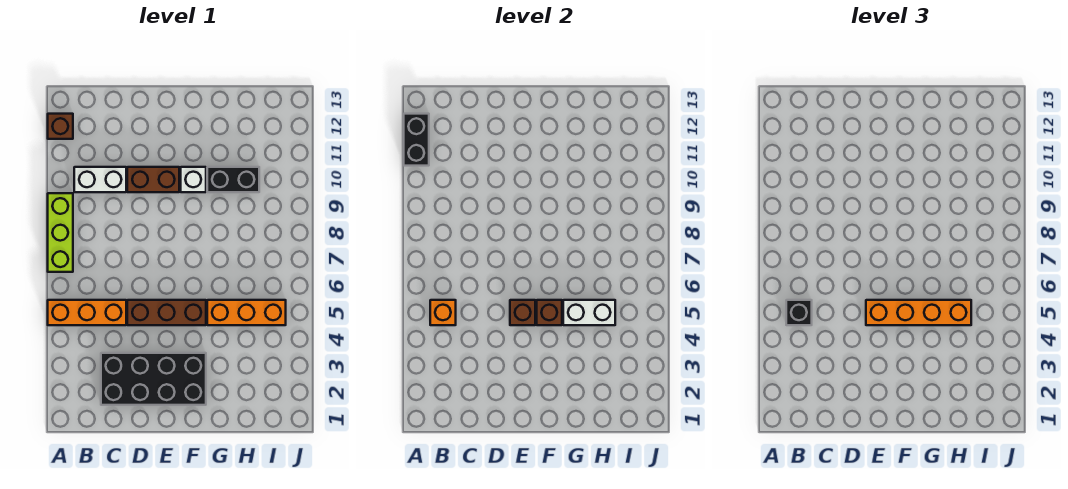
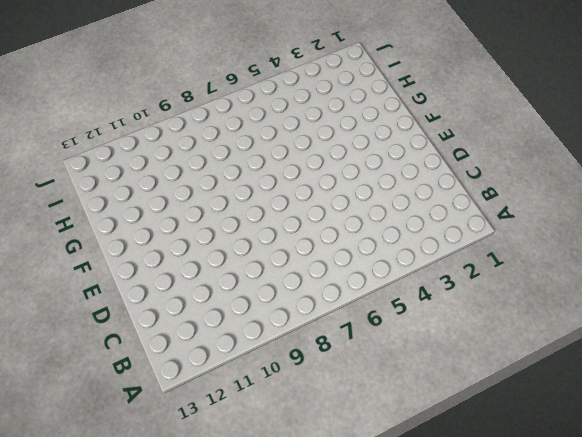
none -> orange 1x3 brick [48,300,126,325]
none -> lime 1x3 brick [48,193,73,272]
none -> brown 1x1 brick [48,114,73,139]

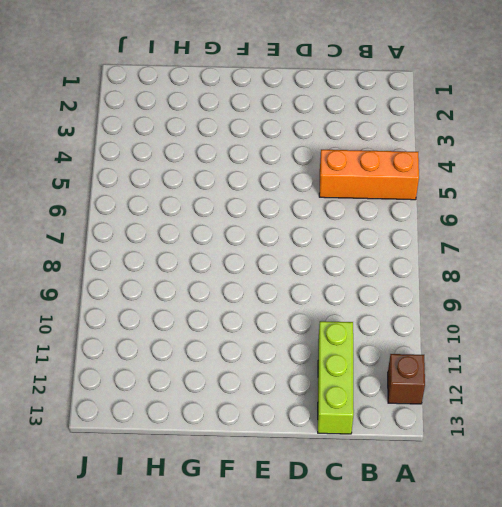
lime 1x3 brick [318,321,354,434] -> lime 1x3 brick moved to [48,193,73,272]
none -> white 1x2 brick [74,167,126,192]
none -> black 2x4 brick [101,353,206,405]
none -> brown 1x3 brick [127,300,206,325]

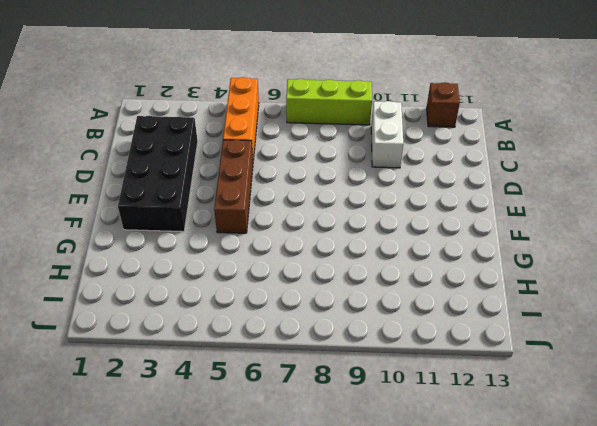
none -> brown 1x2 brick [127,167,179,192]
none -> white 1x1 brick [181,167,206,192]
none -> orange 1x3 brick [207,300,286,325]

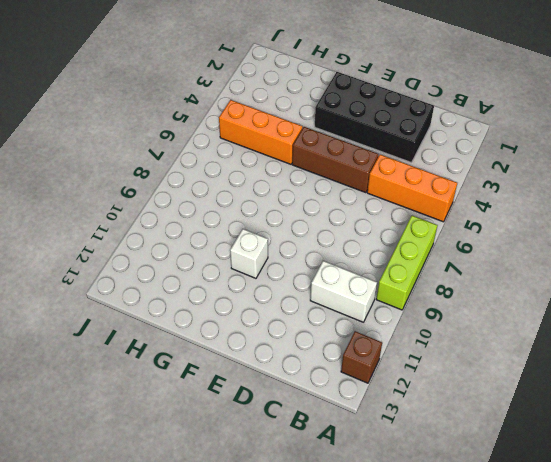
none -> brown 1x2 brick [127,167,179,192]
none -> black 1x2 brick [207,167,259,192]
none -> black 1x2 brick [404,114,429,166]

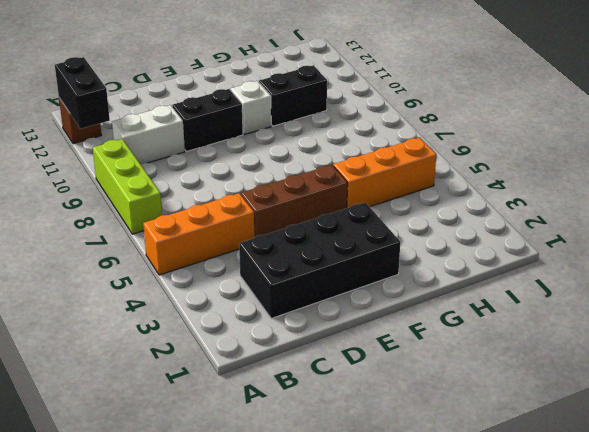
black 1x2 brick [172,89,243,151] -> brown 1x2 brick [127,167,179,192]
none -> orange 1x1 brick [430,300,456,325]
none -> brown 1x1 brick [510,300,535,325]
none -> brown 1x1 brick [537,300,562,325]

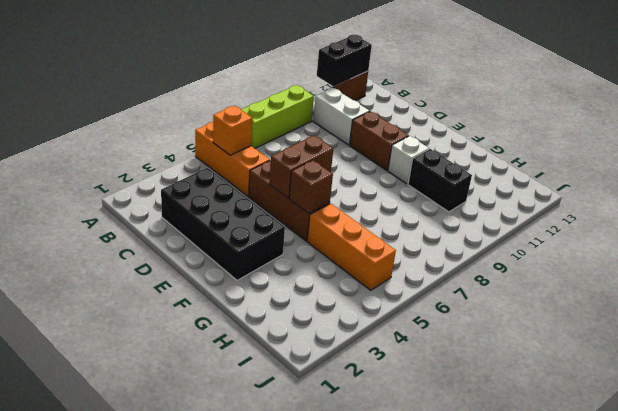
brown 1x2 brick [269,135,334,198] -> brown 1x1 brick [510,300,535,325]
none -> white 1x2 brick [563,300,615,325]
none -> black 1x1 brick [786,300,812,325]
none -> orange 1x4 brick [866,300,971,325]

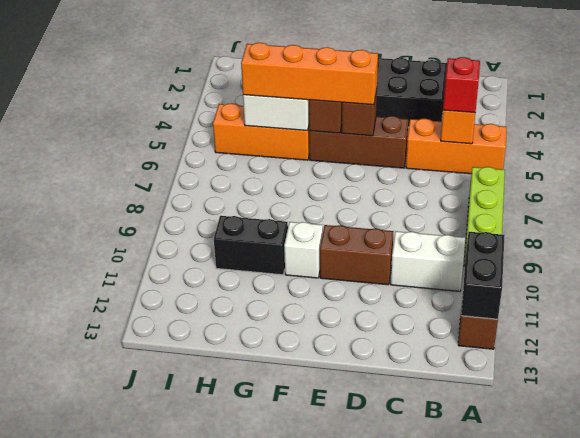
red 1x1 brick [443,57,480,113] -> black 1x1 brick [786,300,812,325]

